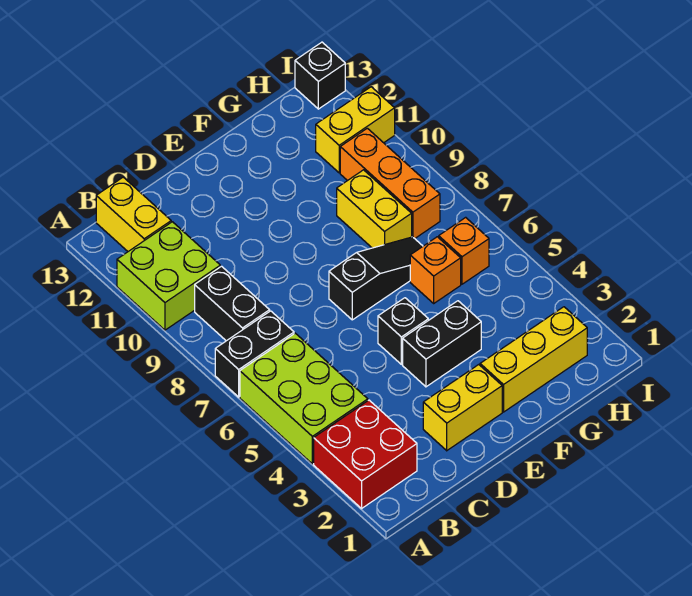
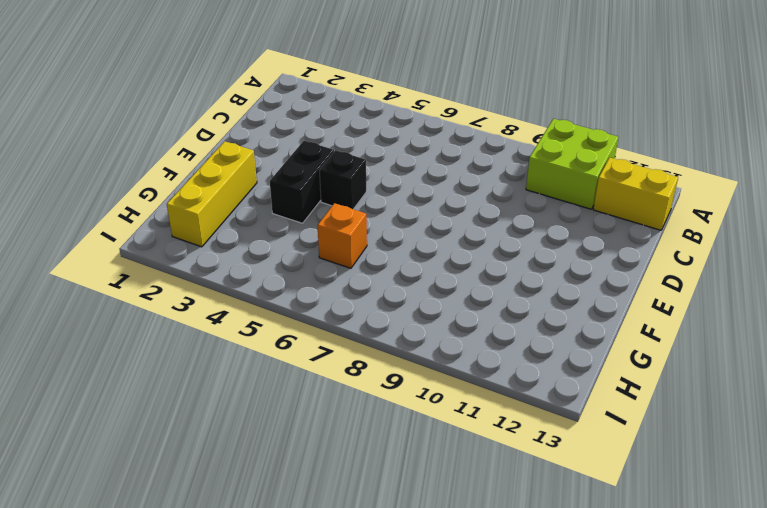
none -> red 2x2 brick [314,400,417,508]
none -> lime 2x3 brick [240,333,368,464]
none -> black 1x2 brick [215,311,294,397]

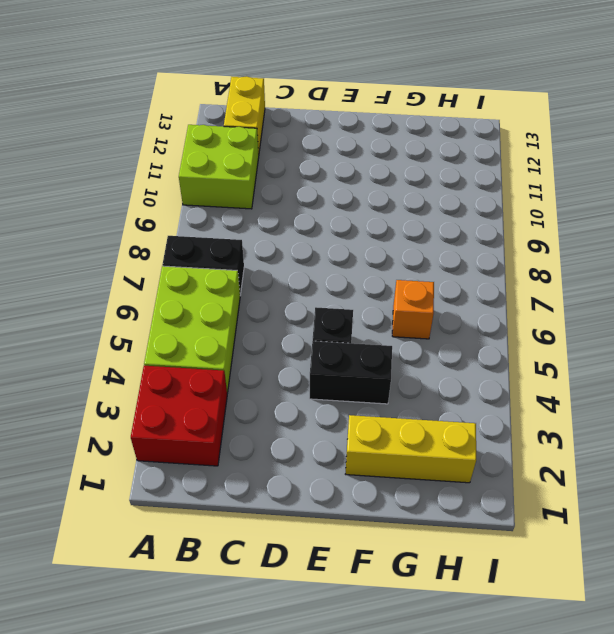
none -> black 1x2 brick [195,266,270,341]
none -> yellow 1x2 brick [423,365,502,451]
none -> black 1x3 slope [329,237,423,320]

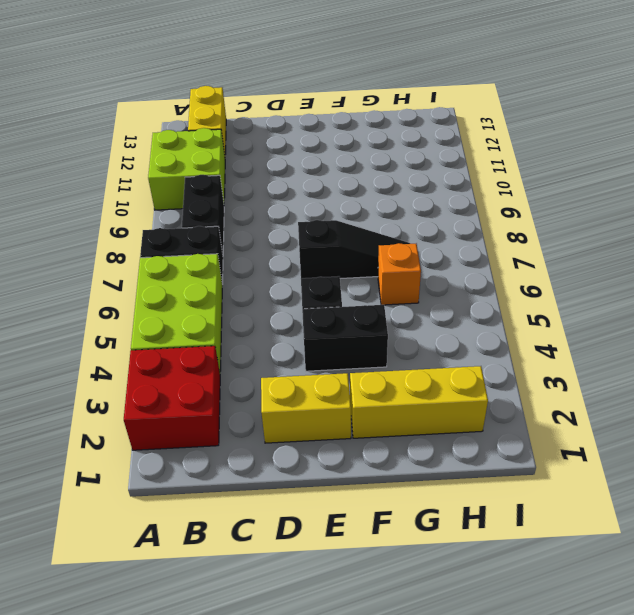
none -> yellow 1x2 brick [337,170,412,248]
none -> orange 1x1 brick [439,217,489,284]
none -> orange 1x3 brick [340,128,440,238]

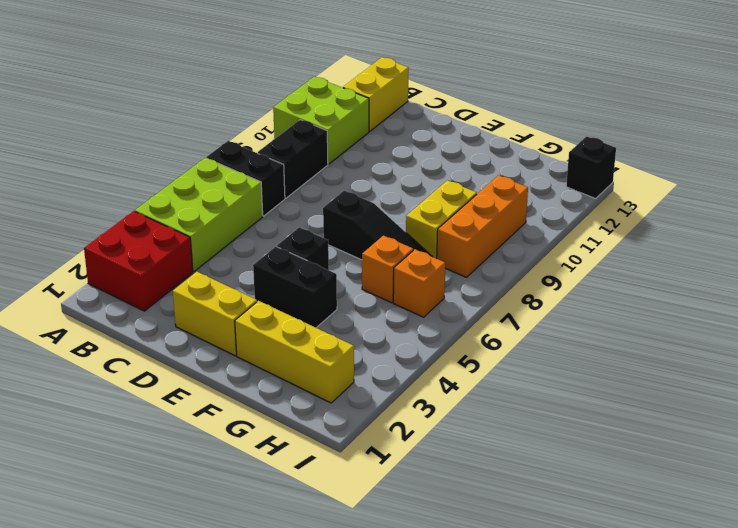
none -> yellow 1x2 brick [316,87,395,173]

